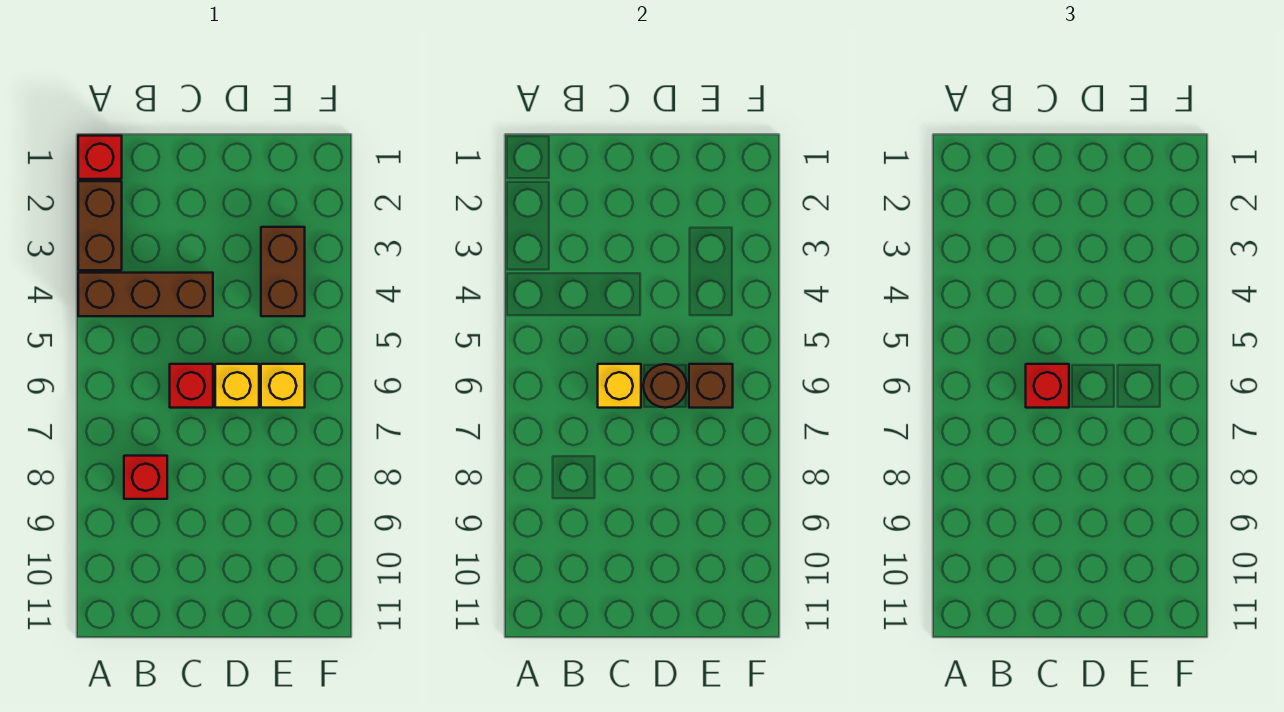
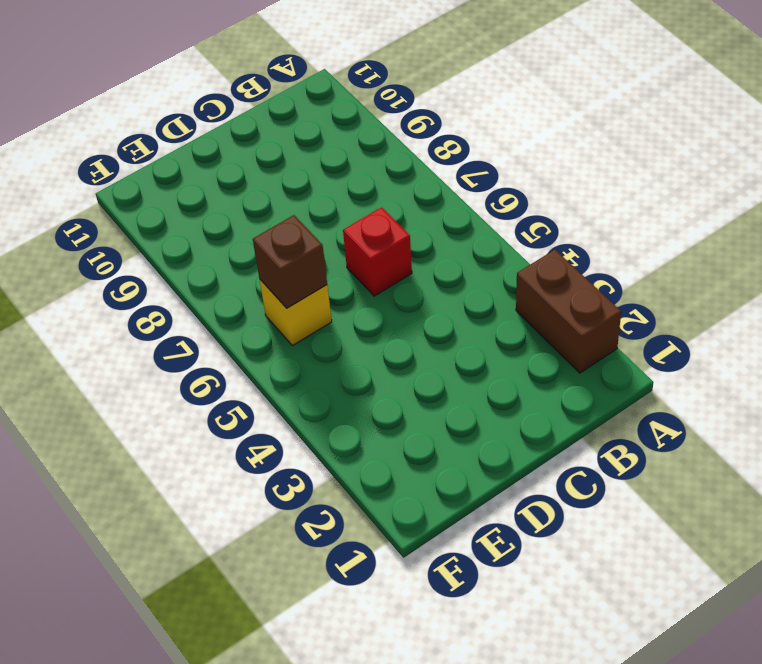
none -> red 1x1 brick [78,136,122,179]
none -> brown 1x3 brick [78,273,213,316]
none -> red 1x1 brick [124,456,167,499]

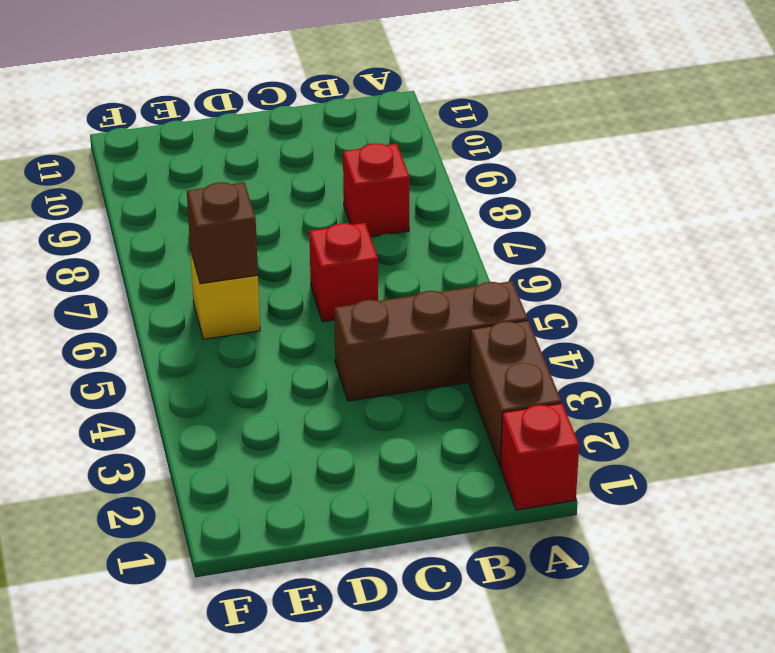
none -> yellow 1x1 brick [215,364,259,408]
none -> brown 1x2 brick [261,227,305,316]
none -> yellow 1x1 brick [598,364,641,408]

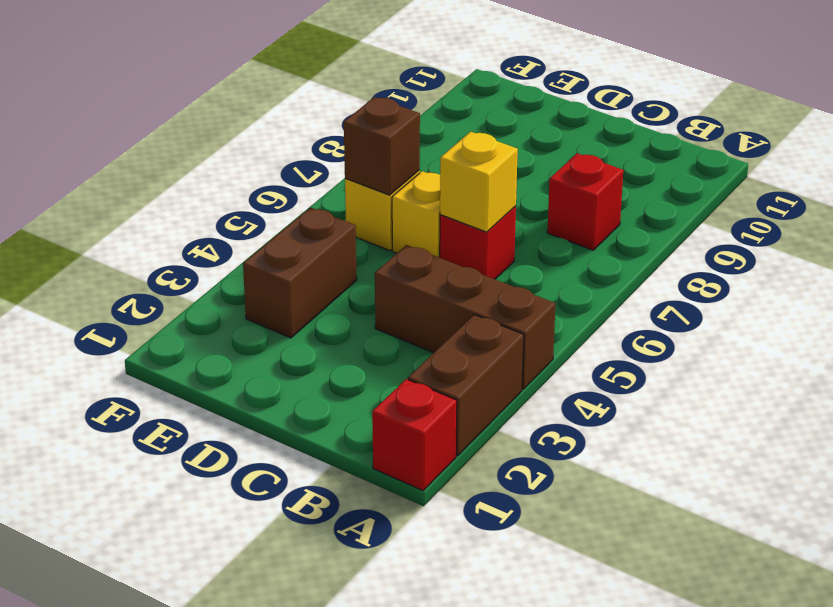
none -> brown 1x1 round brick [643,364,687,408]
none -> red 1x1 brick [1026,364,1069,408]

